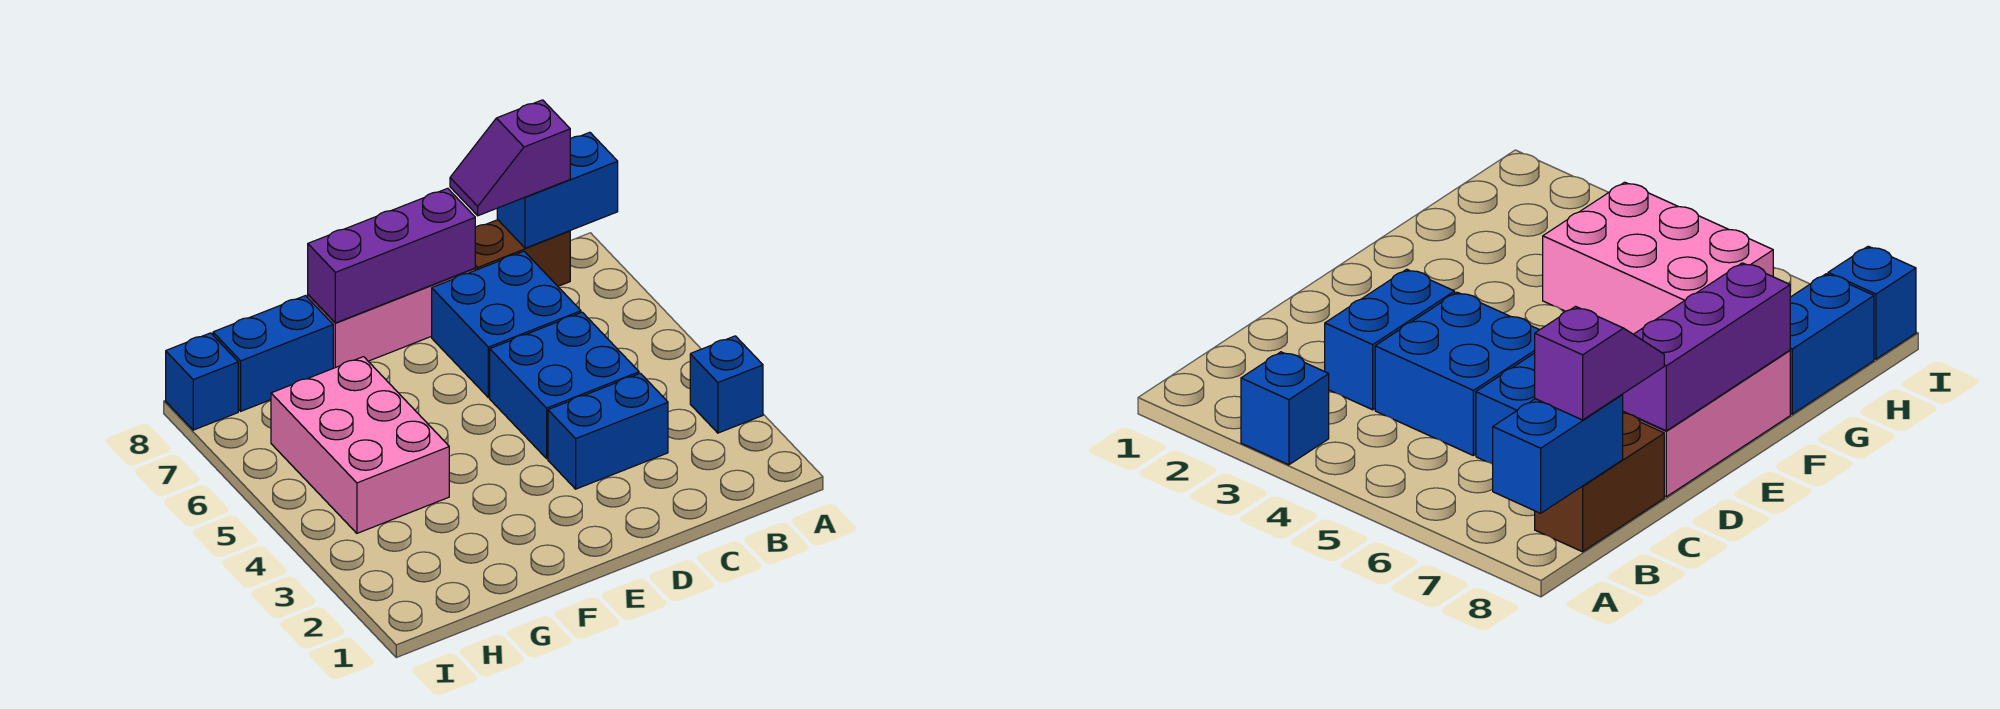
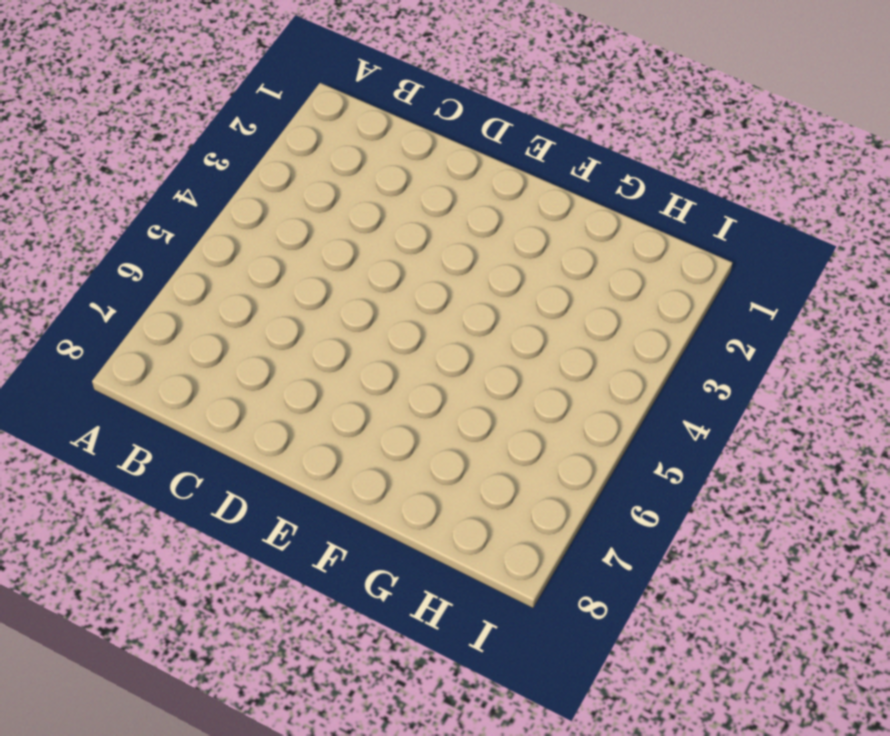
none -> blue 1x1 brick [690,336,763,433]
none -> brown 1x2 brick [475,220,570,286]
none -> blue 1x2 brick [548,373,668,489]

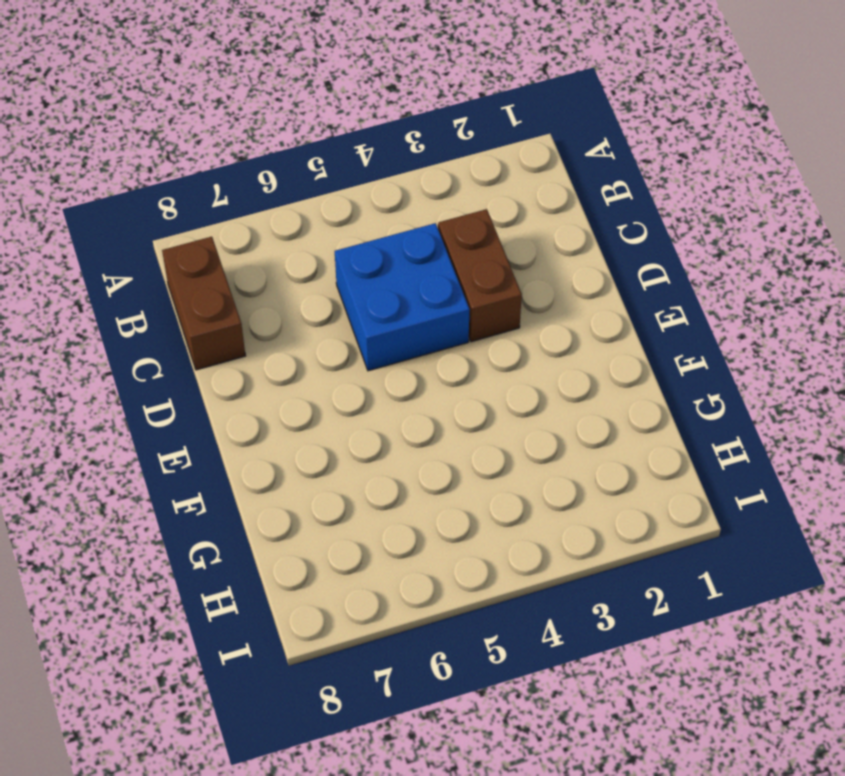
brown 1x2 brick [438,209,522,342] -> blue 1x2 brick [548,373,668,489]
none -> blue 1x1 brick [690,336,763,433]
none -> blue 2x2 brick [432,251,581,398]
none -> pink 1x3 brick [308,268,475,368]

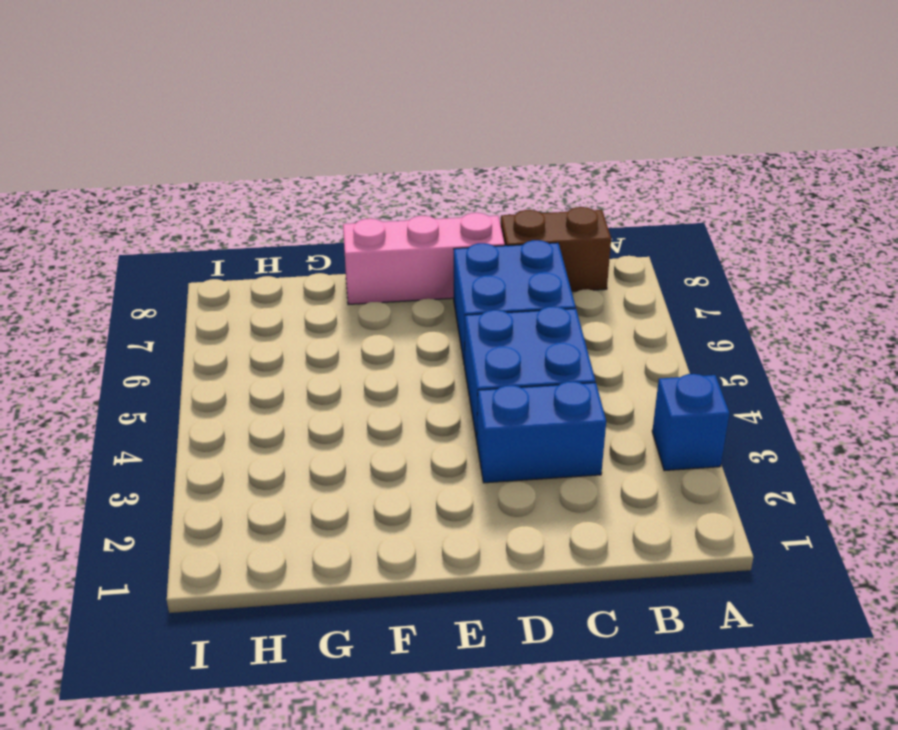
none -> pink 2x3 brick [271,357,449,533]
none -> blue 1x2 brick [213,296,333,411]
none -> blue 1x1 brick [166,333,238,430]

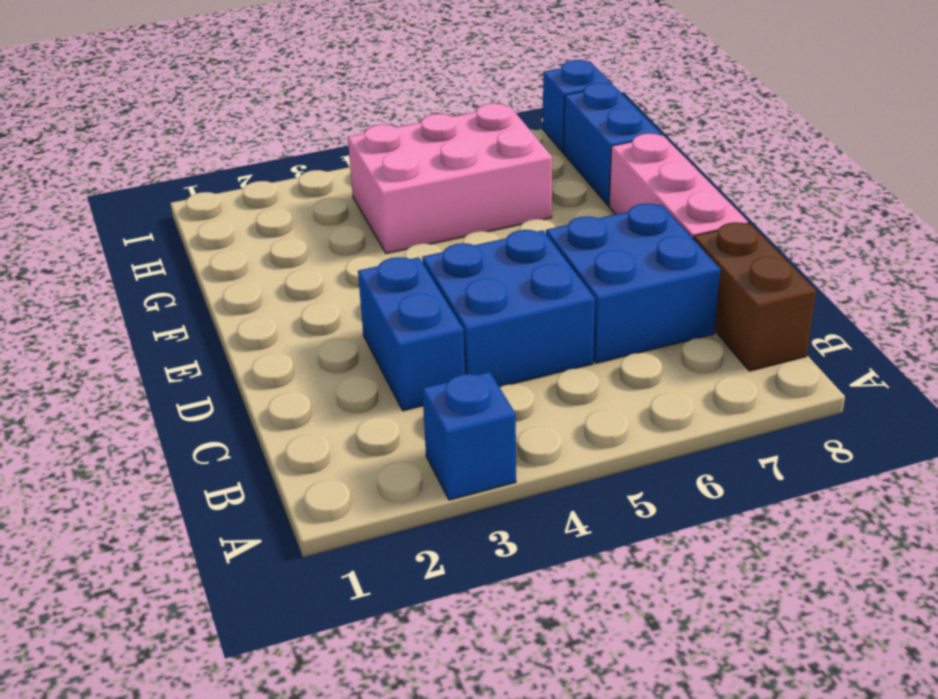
none -> blue 1x2 brick [497,132,618,248]
none -> purple 1x3 brick [308,188,475,323]
none -> purple 1x2 slope [450,100,570,216]

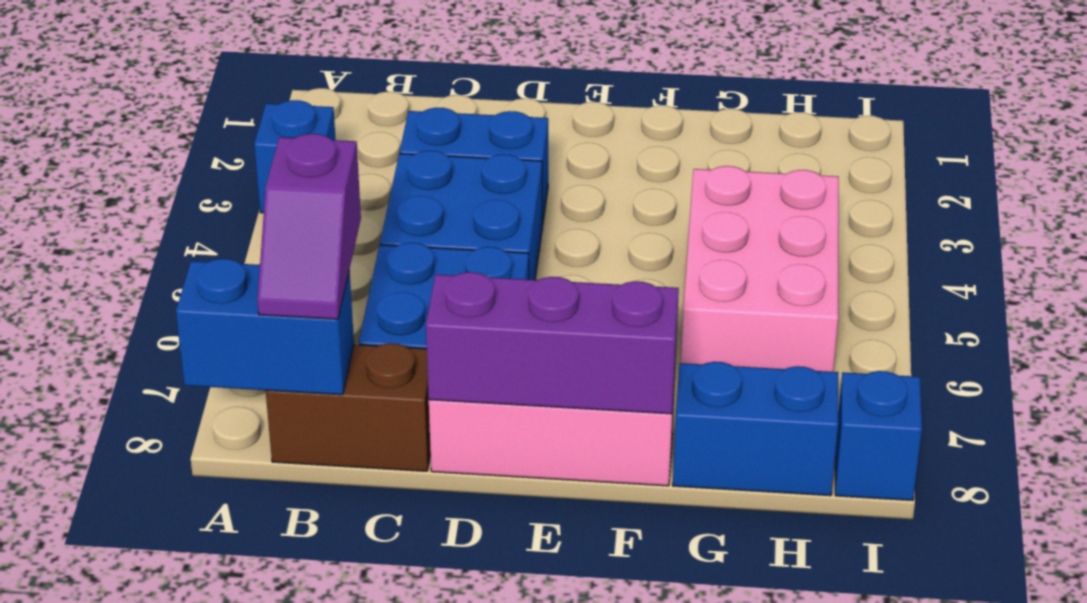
purple 1x2 slope [257,134,361,319] -> purple 1x2 slope turned to [450,100,570,216]

